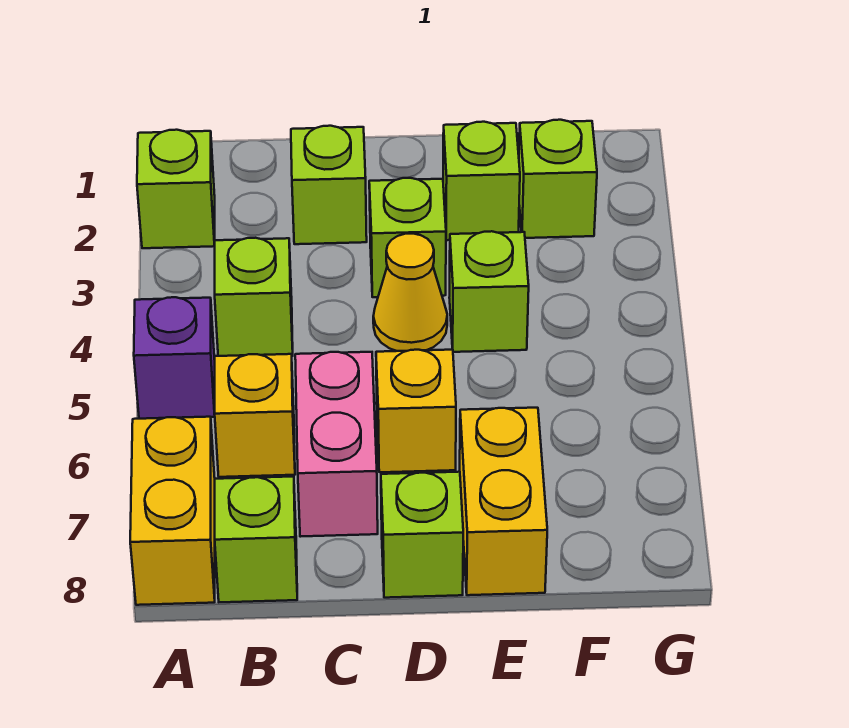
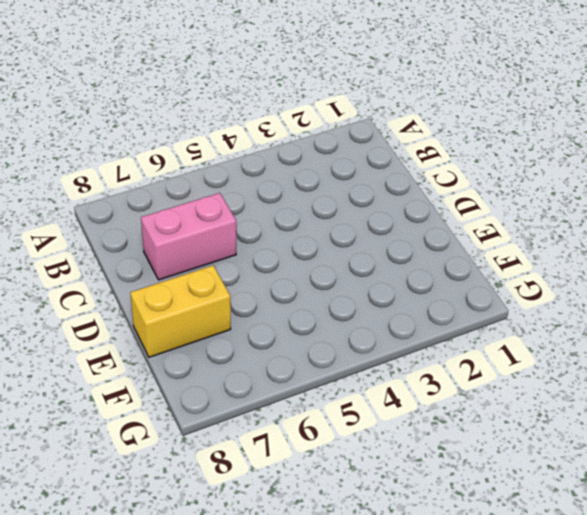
none -> lime 1x1 brick [137,130,215,248]
none -> purple 1x1 brick [134,297,215,419]
none -> yellow 1x2 brick [130,417,215,605]

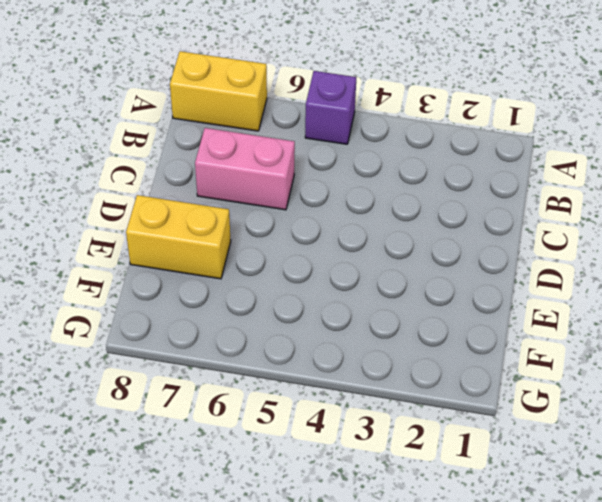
none -> lime 1x1 brick [137,130,215,248]
none -> lime 1x1 brick [215,238,293,356]
none -> yellow 1x1 brick [215,354,295,477]

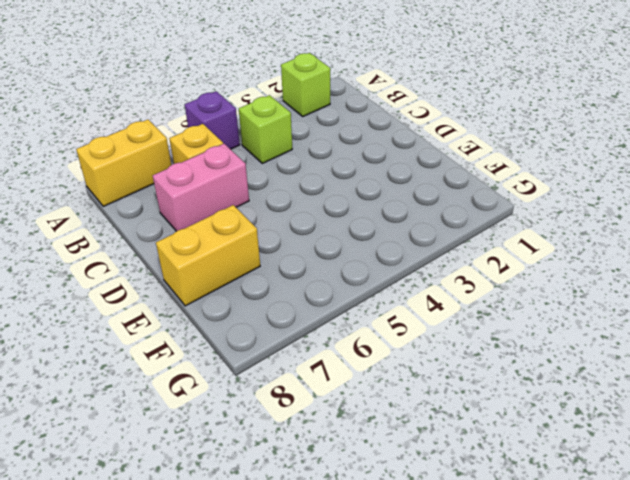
none -> lime 1x1 brick [215,477,297,602]
none -> lime 1x1 brick [291,126,367,244]
none -> lime 1x1 brick [369,178,446,297]

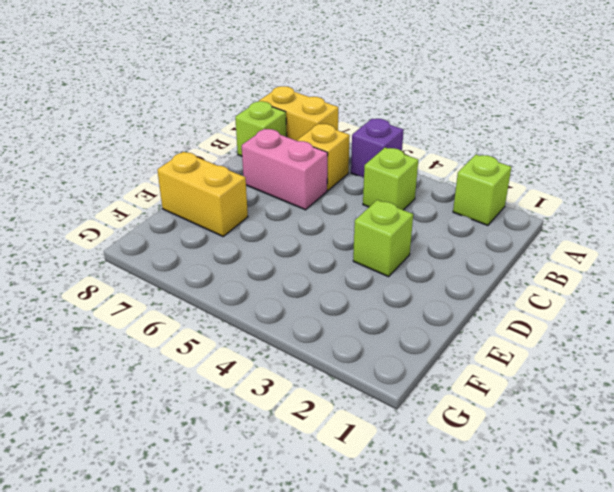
none -> lime 1x1 brick [291,126,367,244]
none -> yellow 1x1 cone [373,234,447,351]
none -> yellow 1x1 brick [376,349,456,472]

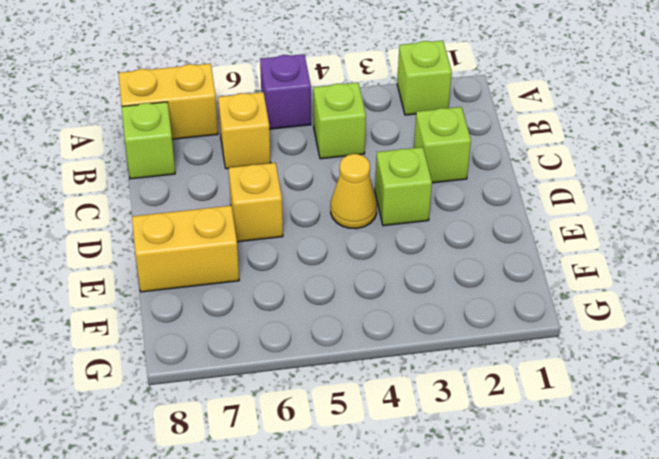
none -> pink 1x2 brick [295,352,378,537]
none -> lime 1x1 brick [381,472,463,598]
none -> lime 1x1 brick [443,122,520,240]

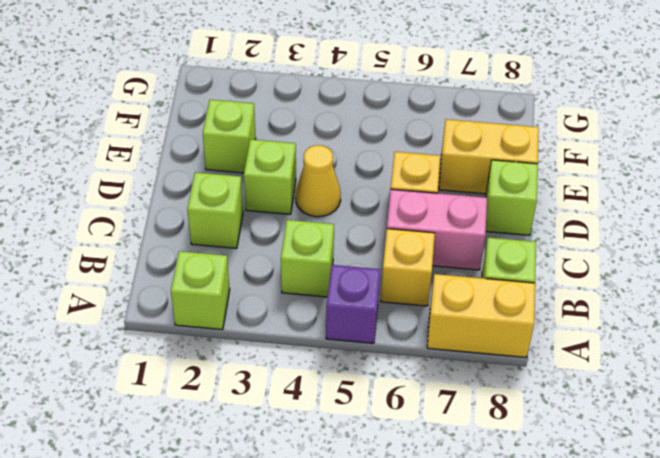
none -> lime 1x1 brick [449,231,529,352]
none -> lime 1x1 brick [519,120,597,238]

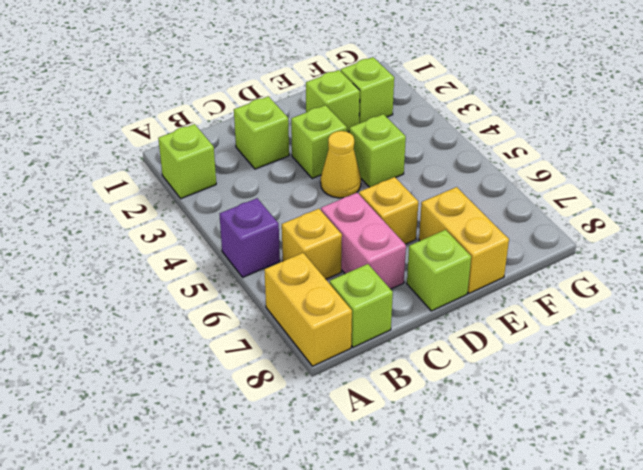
none -> lime 1x1 brick [215,238,293,356]

